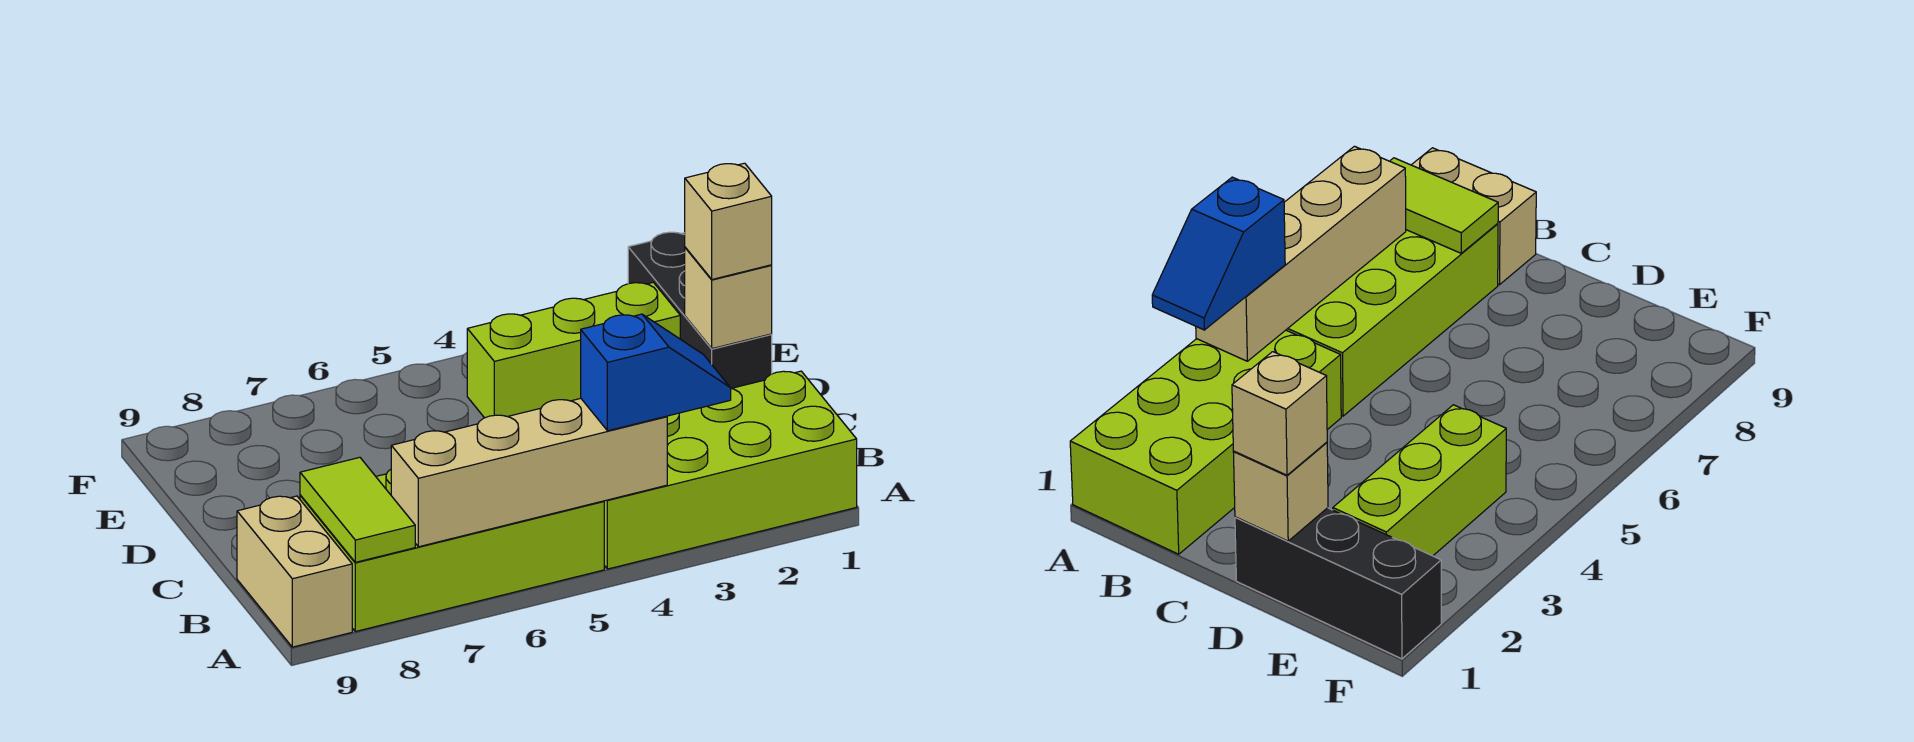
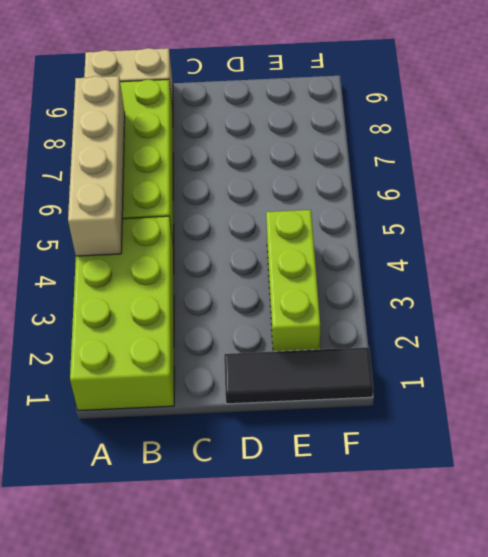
black 1x3 tile [224,347,373,404] -> black 1x3 brick [628,232,772,388]
none -> lime 1x2 tile [300,457,415,562]
none -> tan 1x1 brick [685,247,772,349]

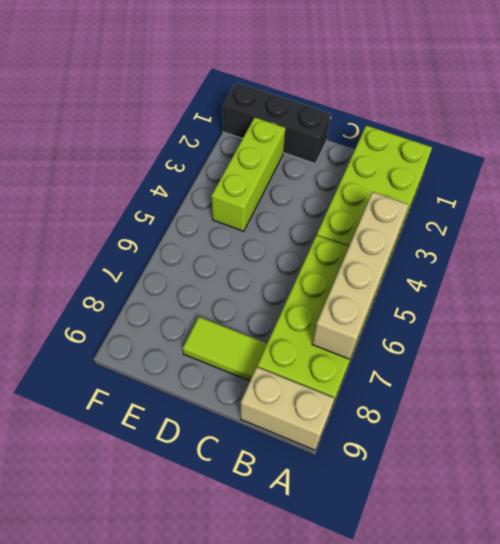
lime 1x2 tile [183,317,267,381] -> lime 1x2 tile moved to [300,457,415,562]
none -> tan 1x1 brick [685,247,772,349]
none -> blue 1x2 slope [581,314,731,431]

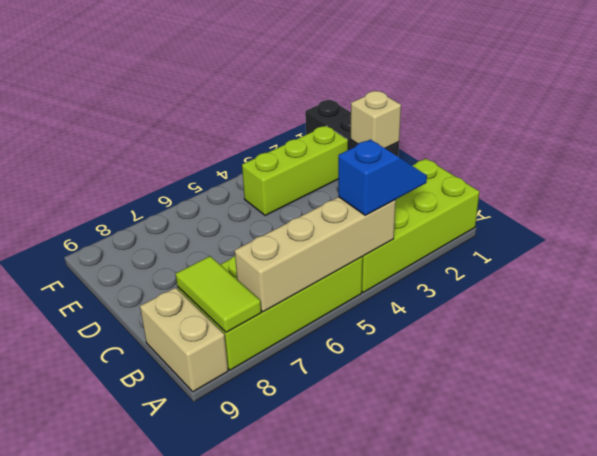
none -> tan 1x1 brick [685,163,772,279]

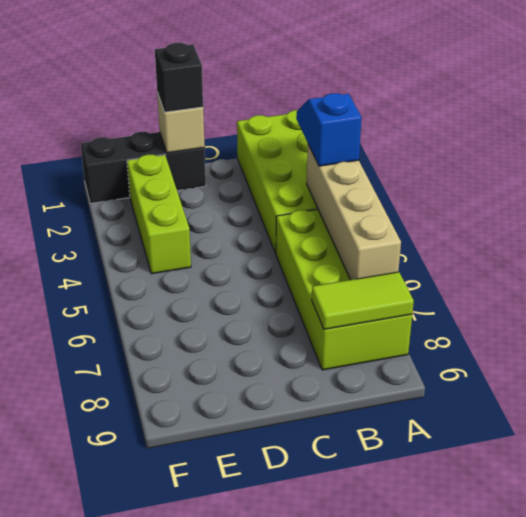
black 1x1 brick [155,43,203,112] -> tan 1x1 brick [685,163,772,279]
none -> tan 1x2 brick [237,496,352,647]

